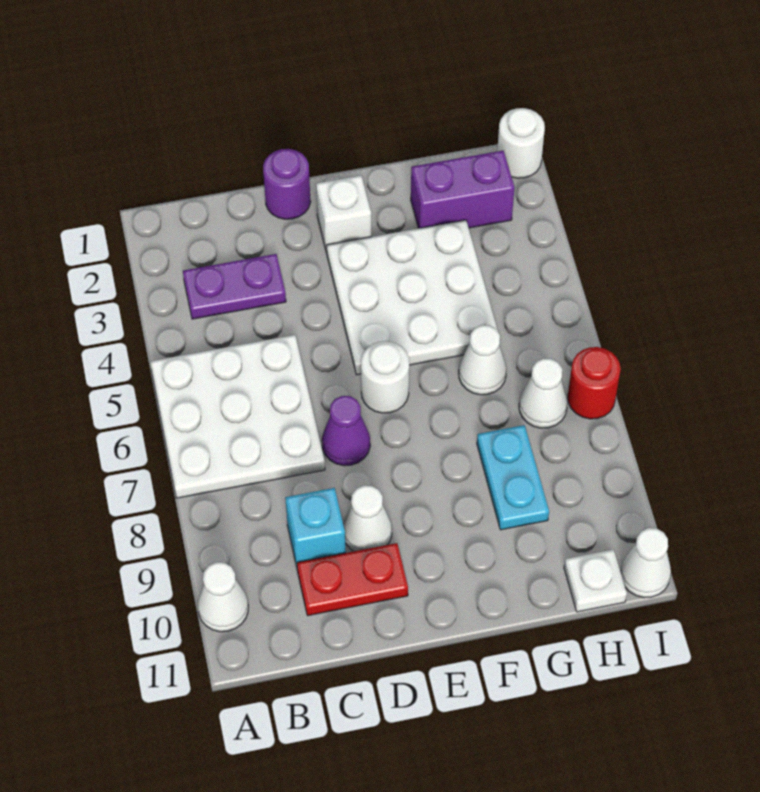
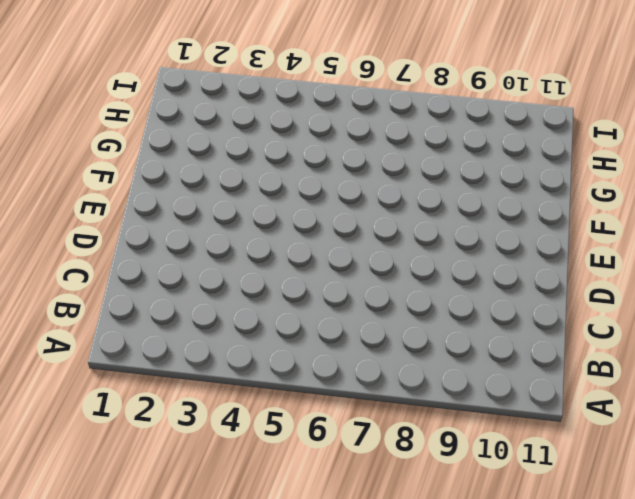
none -> white 3x3 plate [150,335,325,498]
none -> white 1x1 cone [198,562,248,632]
none -> purple 1x2 plate [183,254,286,319]

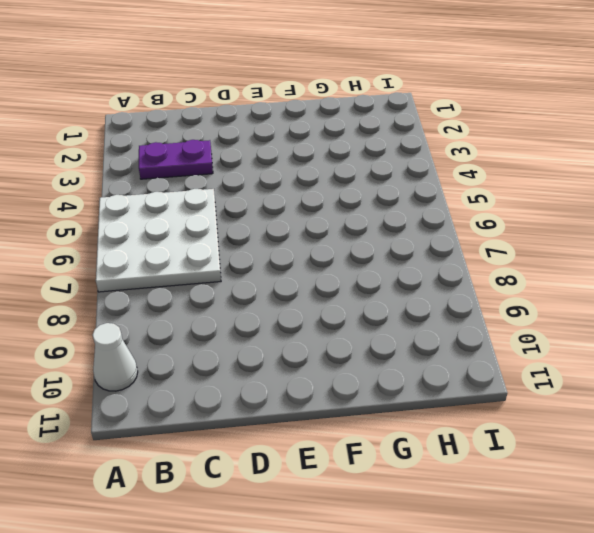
none -> cyan 1x1 brick [285,488,346,567]
none -> red 1x2 plate [297,543,408,616]
none -> purple 1x1 round brick [263,149,311,219]

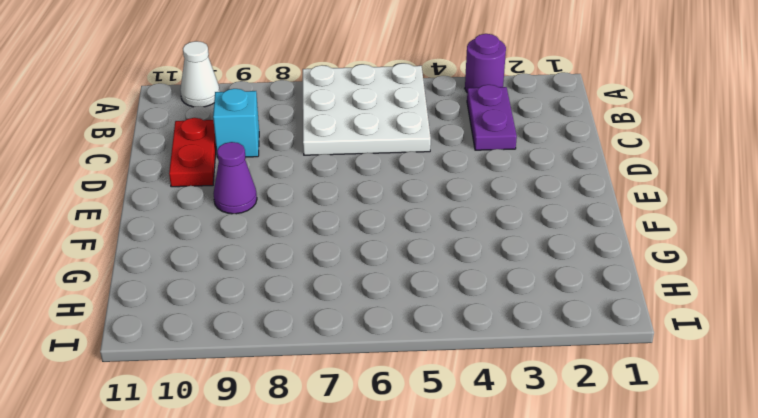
purple 1x1 round brick [465,34,506,92] -> purple 1x1 round brick moved to [263,149,311,219]
purple 1x1 cone [213,142,257,214] -> purple 1x1 cone moved to [322,396,370,466]
none -> white 1x1 cone [343,485,392,551]
none -> white 1x1 brick [316,176,371,253]
none -> white 3x3 plate [327,220,498,375]

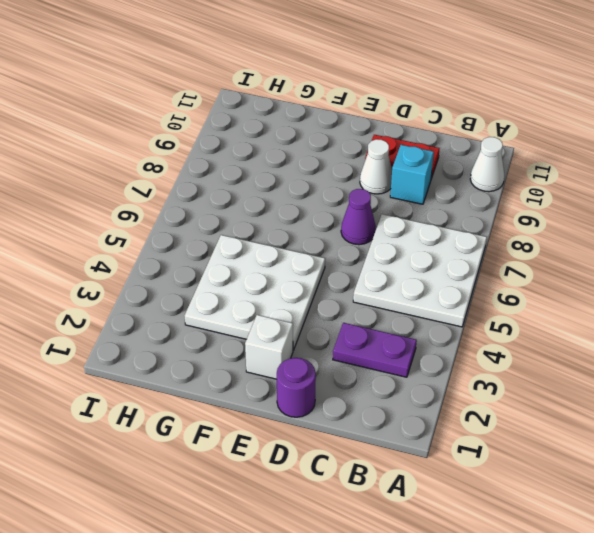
none -> white 1x1 round brick [361,341,409,413]
none -> purple 1x2 brick [411,151,515,228]
none -> white 1x1 cone [459,325,506,395]

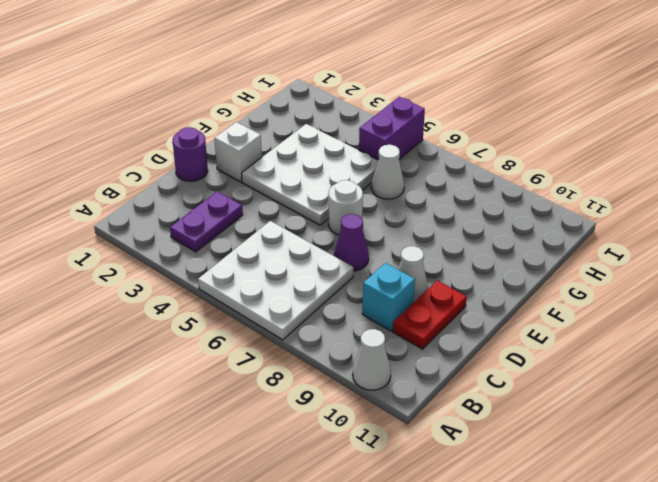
purple 1x2 brick [359,97,425,160] -> purple 1x2 brick moved to [411,151,515,228]
none -> cyan 1x2 plate [477,425,549,530]
none -> white 1x1 cone [519,358,567,428]
none -> white 1x1 plate [564,549,627,612]

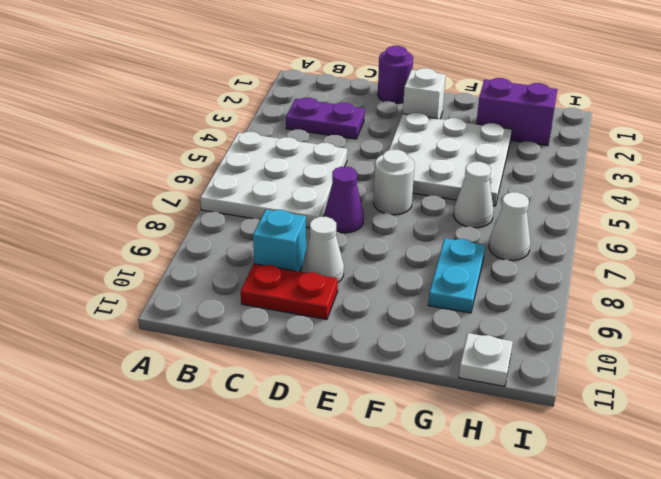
none -> white 1x1 cone [198,562,248,632]
none -> white 1x1 round brick [497,108,545,178]
none -> red 1x1 round brick [568,347,621,419]

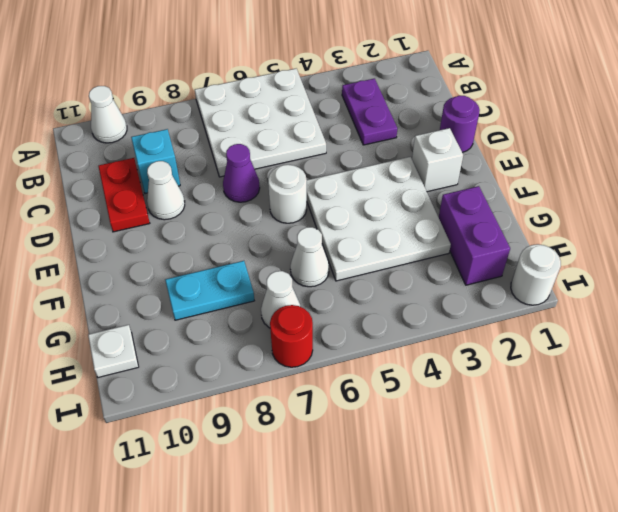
none -> white 1x1 cone [620,528,671,598]

